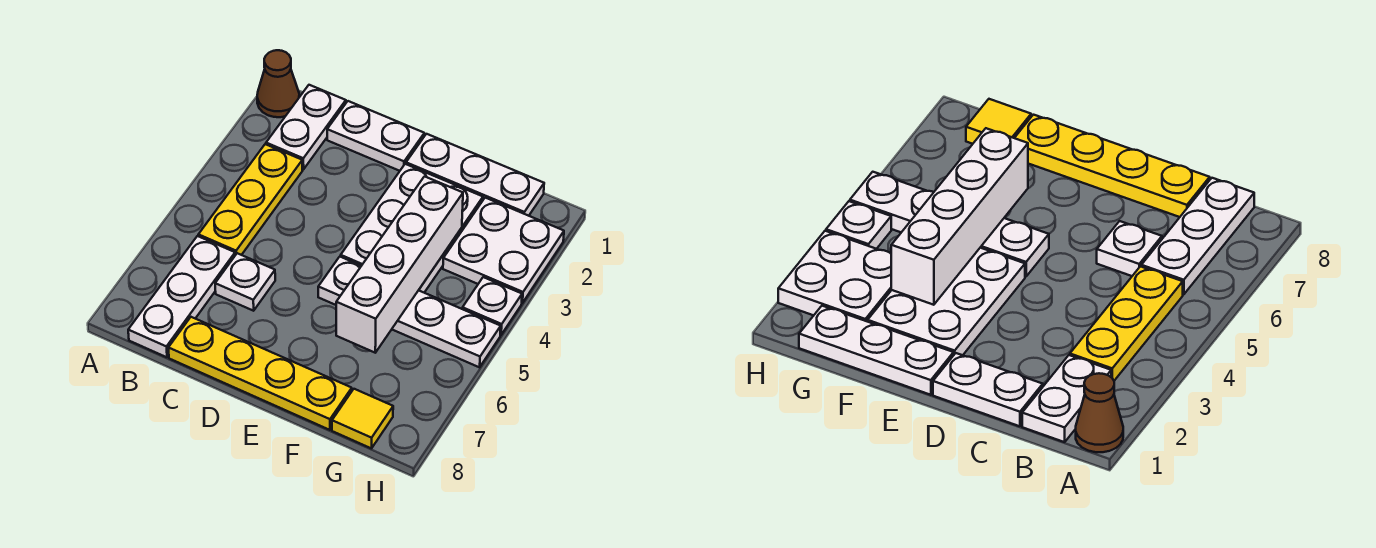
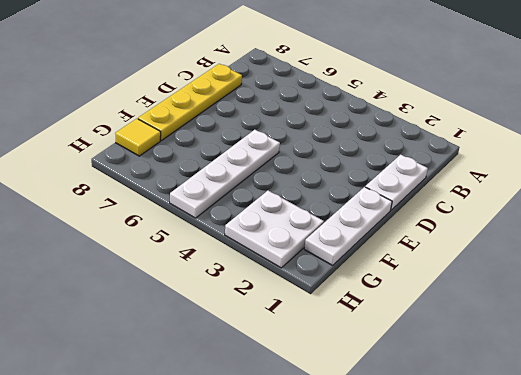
none -> brown 1x1 cone [257,50,299,117]
none -> white 1x2 plate [266,85,346,169]
none -> yellow 1x3 plate [198,144,302,255]

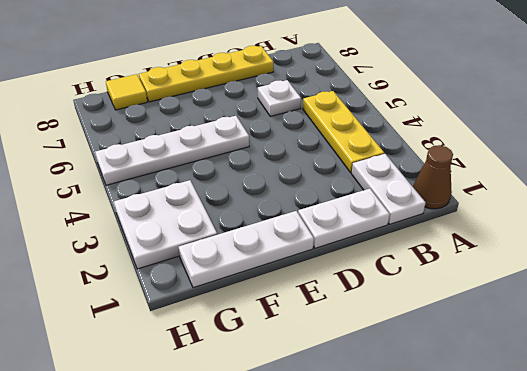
none -> white 1x3 plate [128,236,235,357]
none -> white 2x3 plate [341,164,483,293]
none -> white 1x1 plate [463,277,522,335]

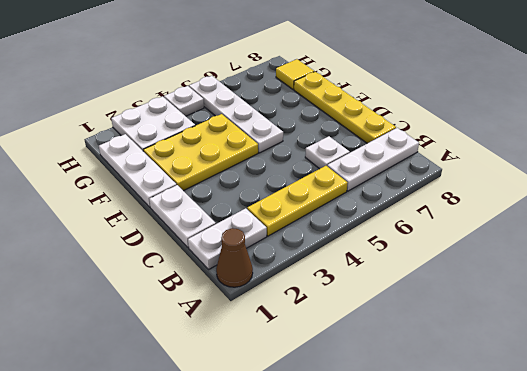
yellow 2x3 plate [143,114,258,191] -> white 2x3 plate [341,164,483,293]
none -> white 1x4 brick [336,176,463,353]

